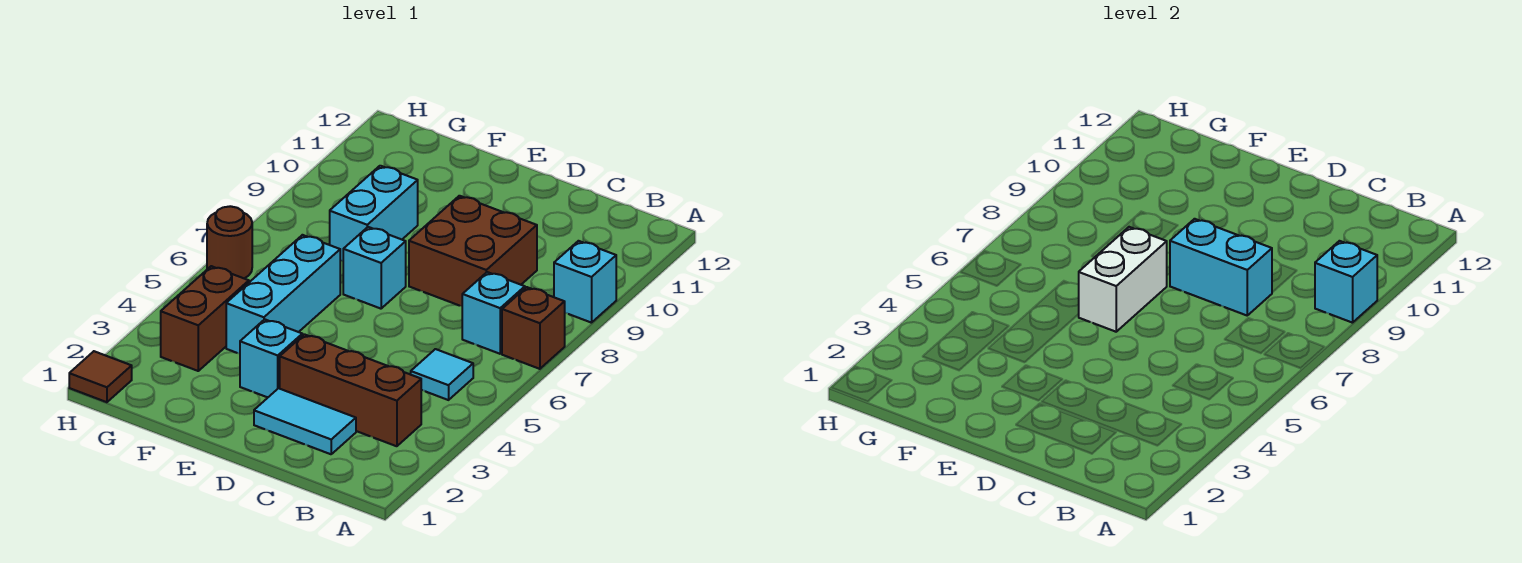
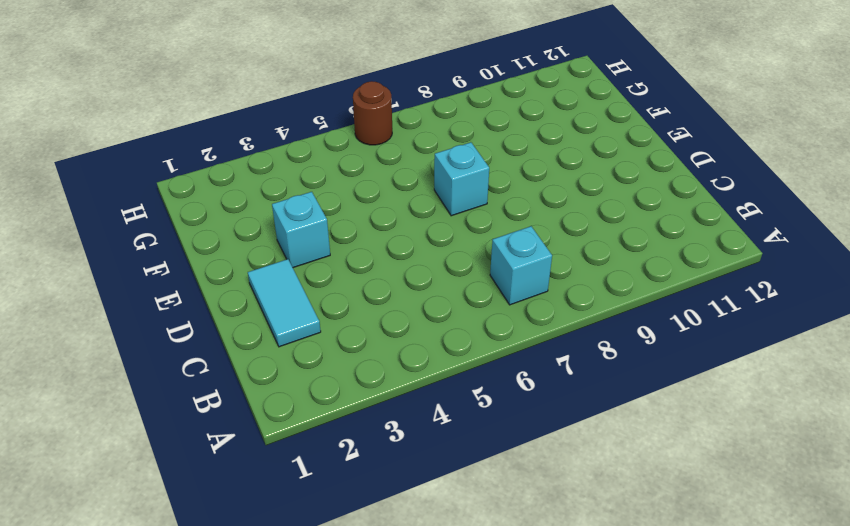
none -> brown 1x1 brick [502,287,565,369]
none -> cyan 1x1 brick [554,241,616,323]
none -> brown 1x3 brick [280,334,421,446]

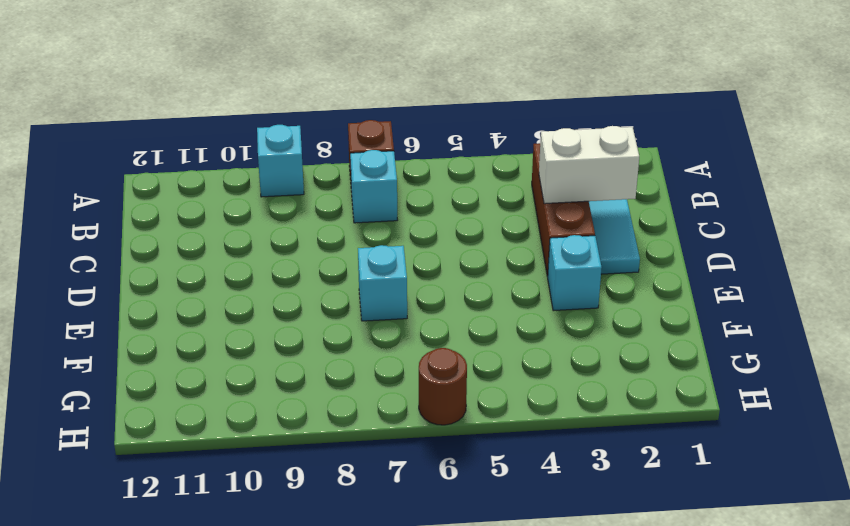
white 1x2 brick [539,126,639,204] -> white 1x2 brick moved to [1079,227,1167,332]
none -> cyan 1x1 tile [411,349,473,400]
none -> brown 2x2 brick [409,196,537,306]
none -> cyan 1x3 brick [226,235,340,354]

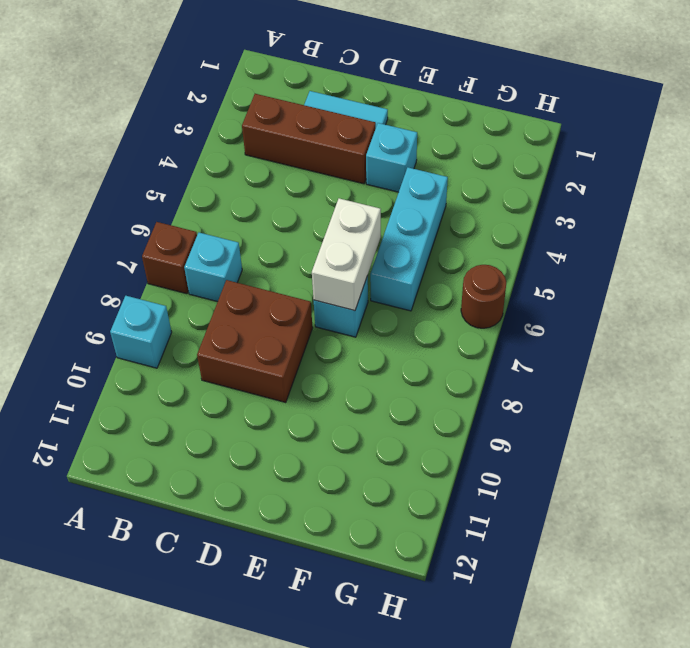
none -> cyan 1x1 tile [411,349,473,400]
none -> cyan 1x2 brick [330,166,418,261]
none -> brown 1x2 brick [161,266,249,371]

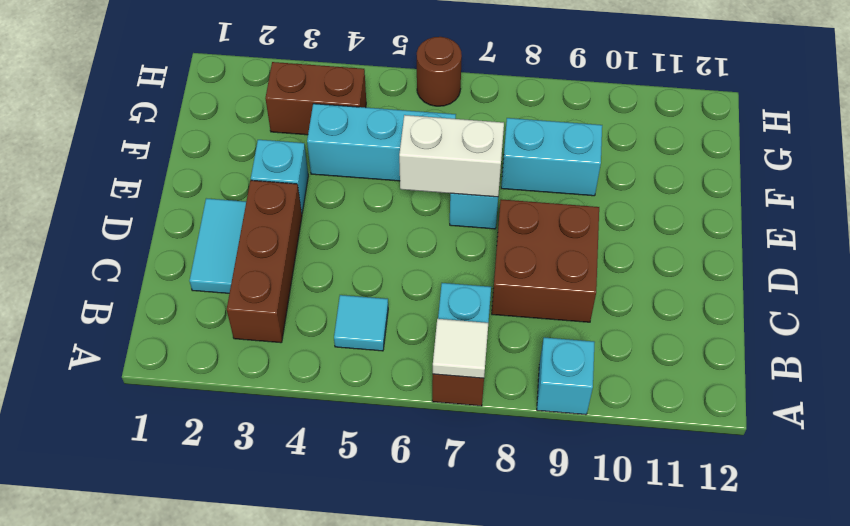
white 1x1 tile [433,319,488,378] -> none
none -> brown 1x1 tile [69,351,132,402]
none -> cyan 1x1 brick [1315,241,1377,323]
none -> cyan 1x2 brick [1170,219,1272,315]

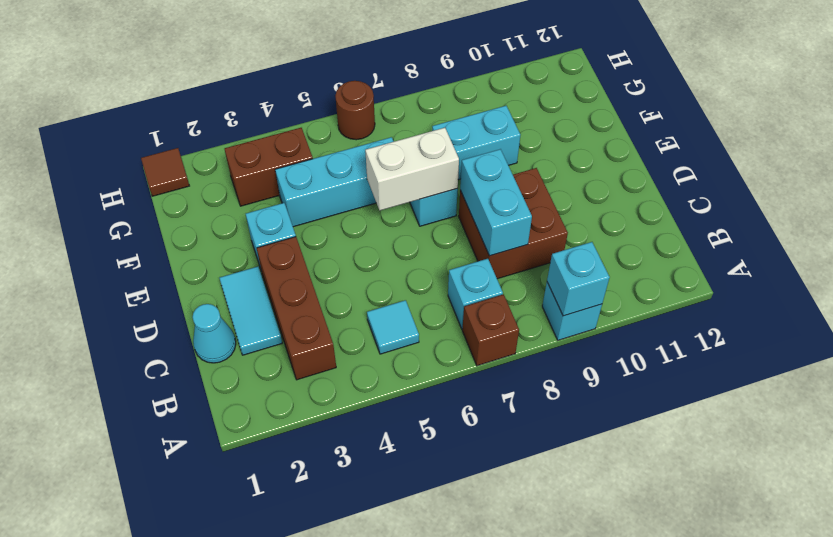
cyan 1x1 cone [193,304,236,363] -> none

